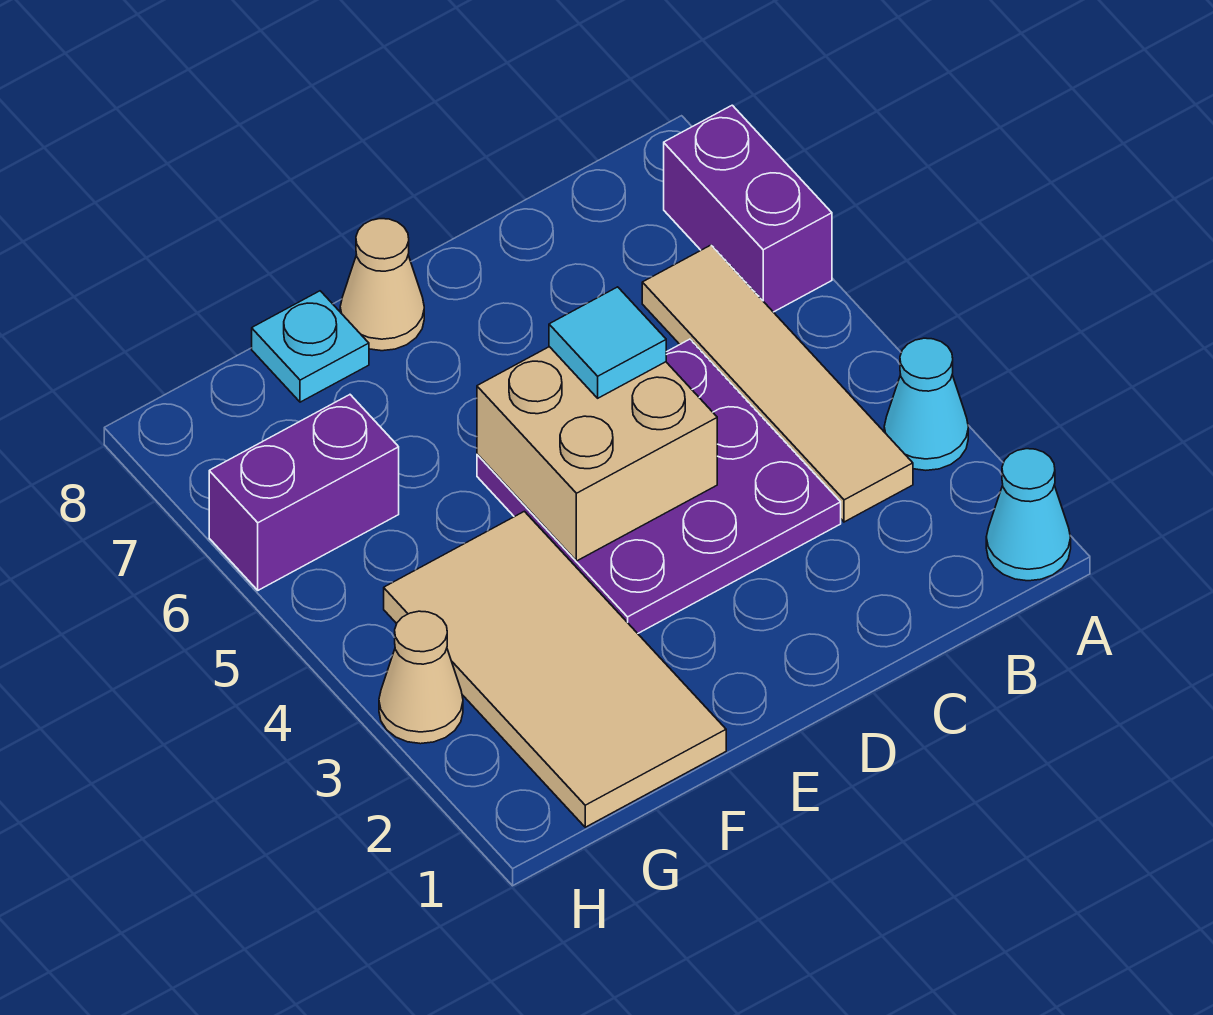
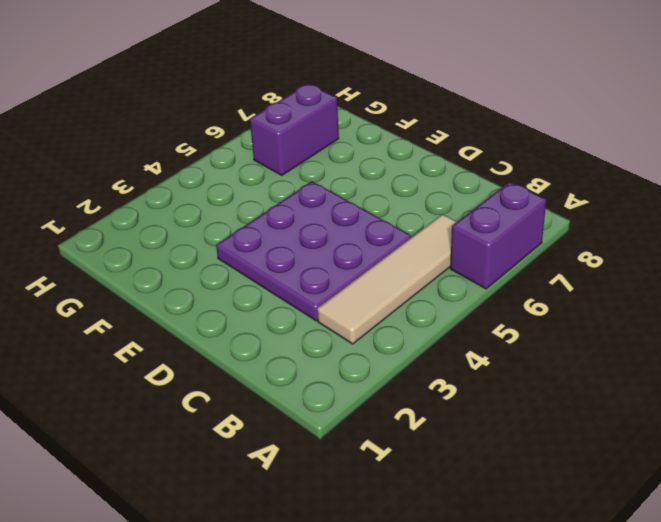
purple 1x2 brick [250,84,339,175] -> purple 1x2 brick turned to [209,395,399,590]
none -> cyan 1x1 cone [986,449,1071,581]
none -> cyan 1x1 cone [884,338,968,470]
none -> tan 1x1 cone [340,219,424,351]

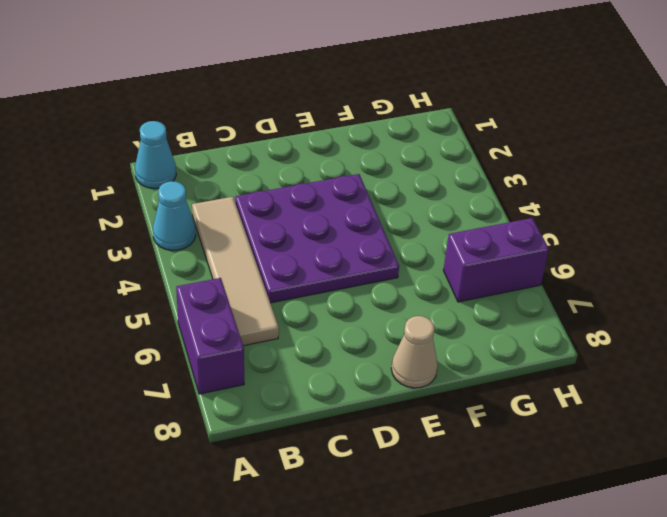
none -> tan 2x4 tile [384,511,726,827]
none -> cyan 1x1 plate [252,291,369,402]
none -> tan 1x1 cone [379,611,463,744]

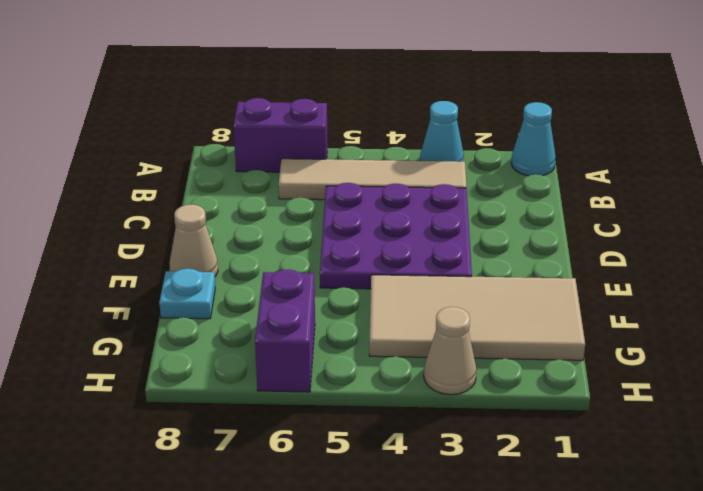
none -> tan 2x2 brick [477,347,717,561]
none -> cyan 1x1 tile [549,287,666,398]

